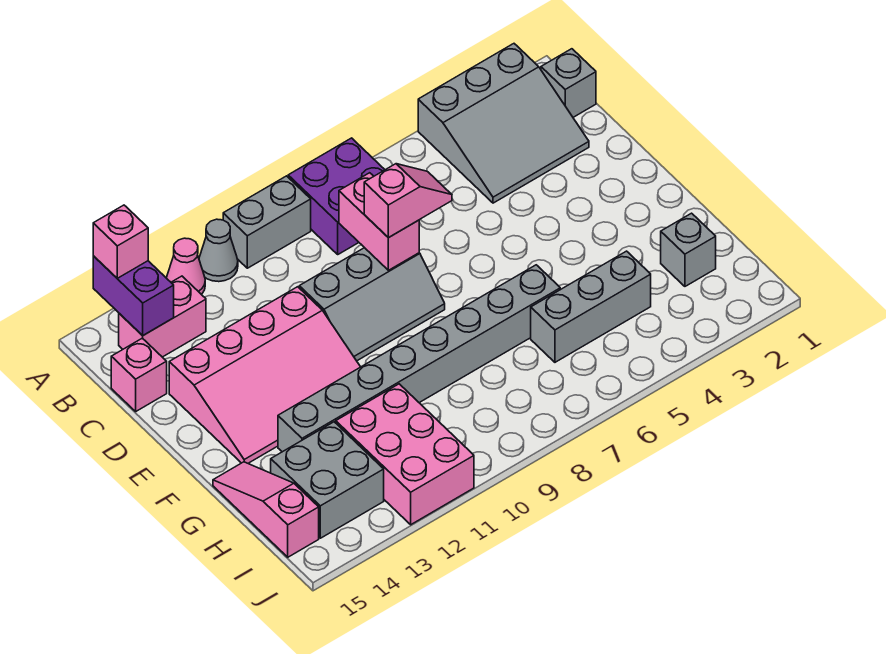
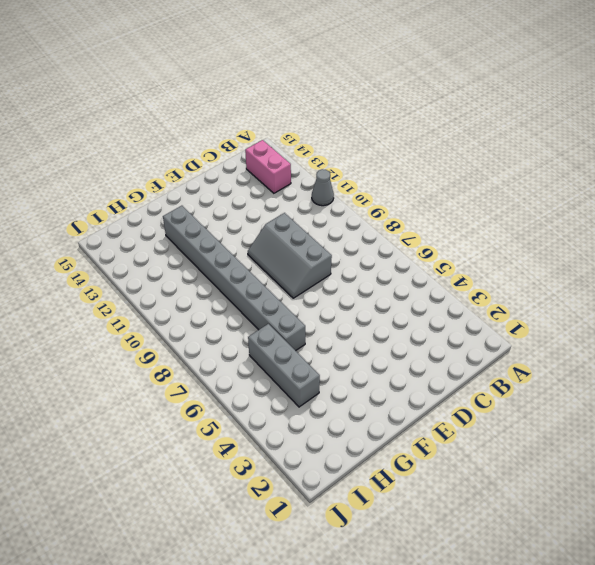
none -> grey 3x3 slope [418,44,589,203]
none -> purple 2x2 brick [288,138,385,254]
none -> grey 1x2 brick [223,176,311,268]

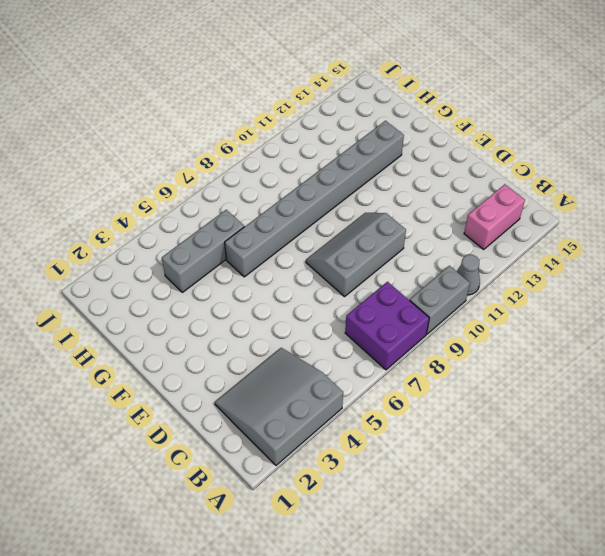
none -> pink 1x1 cone [167,238,205,294]
none -> grey 1x1 brick [541,49,596,117]
none -> pink 1x1 brick [111,338,167,411]

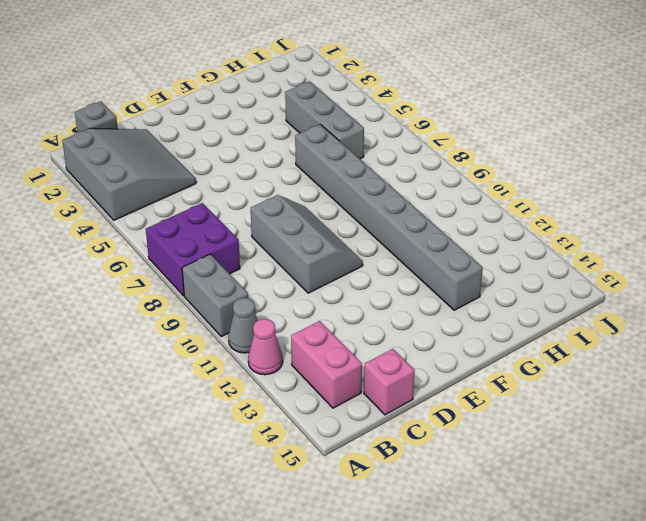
none -> pink 3x4 slope [169,287,360,463]
none -> pink 1x3 slope [213,462,319,557]
none -> grey 1x1 brick [661,213,716,286]

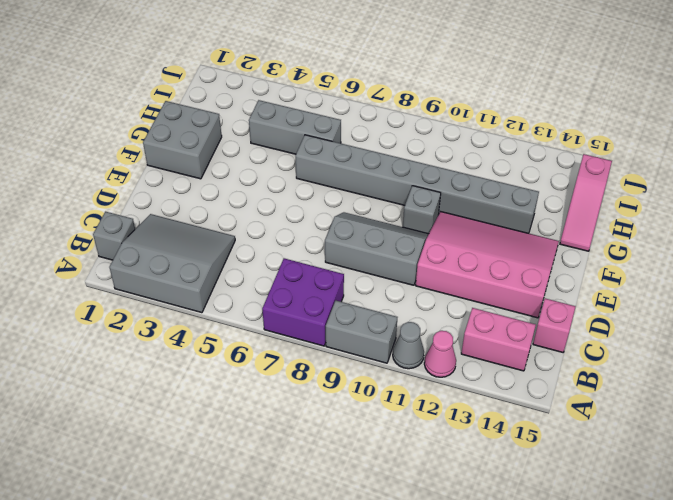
grey 2x2 brick [143,101,222,179] -> grey 2x2 brick moved to [271,422,384,538]
grey 1x1 brick [403,186,441,234] -> grey 1x1 brick moved to [661,213,716,286]
none -> pink 2x3 brick [336,384,474,525]
none -> purple 1x2 brick [93,256,174,336]
none -> pink 1x2 brick [339,173,419,270]

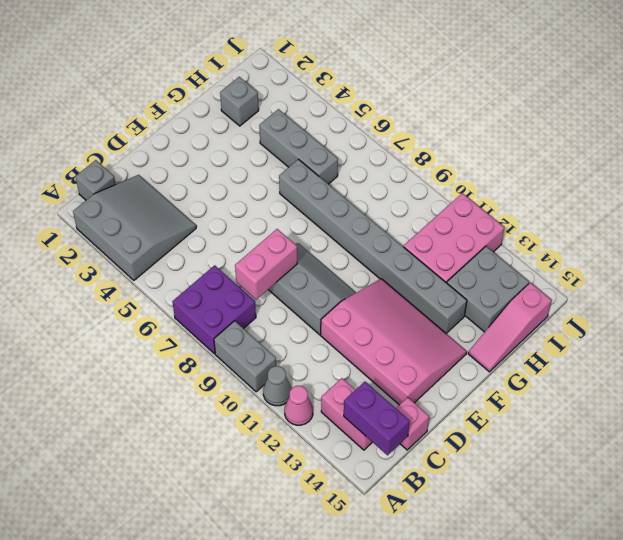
purple 1x2 brick [344,382,410,455] -> purple 1x2 brick turned to [93,256,174,336]
none -> pink 1x1 brick [93,205,148,278]
none -> pink 1x2 slope [364,164,452,238]

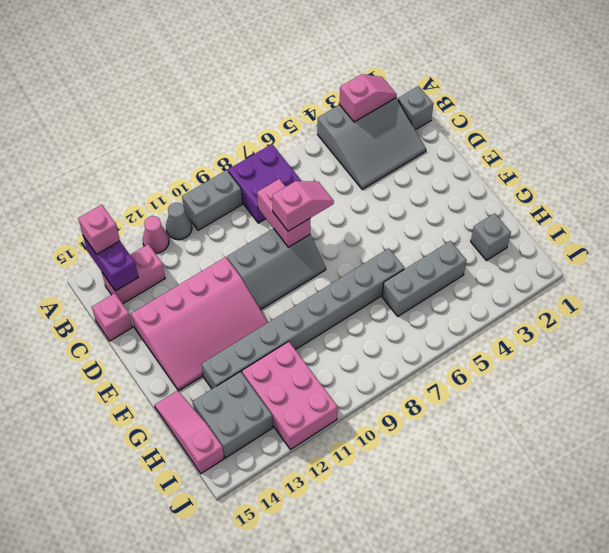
pink 1x2 slope [339,74,397,122] -> none

